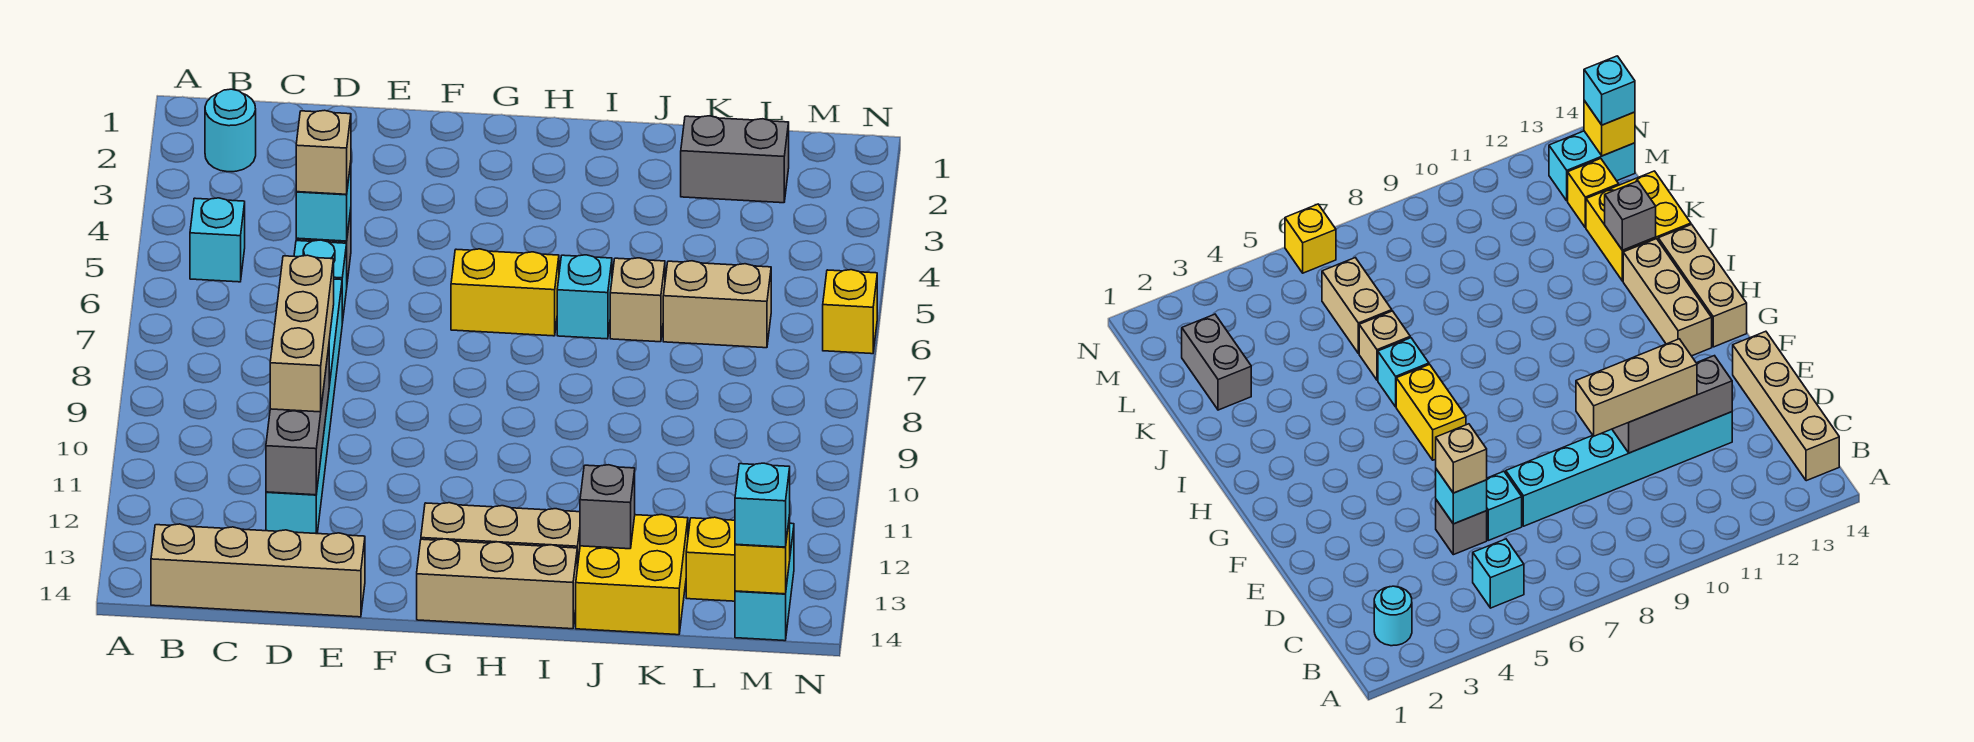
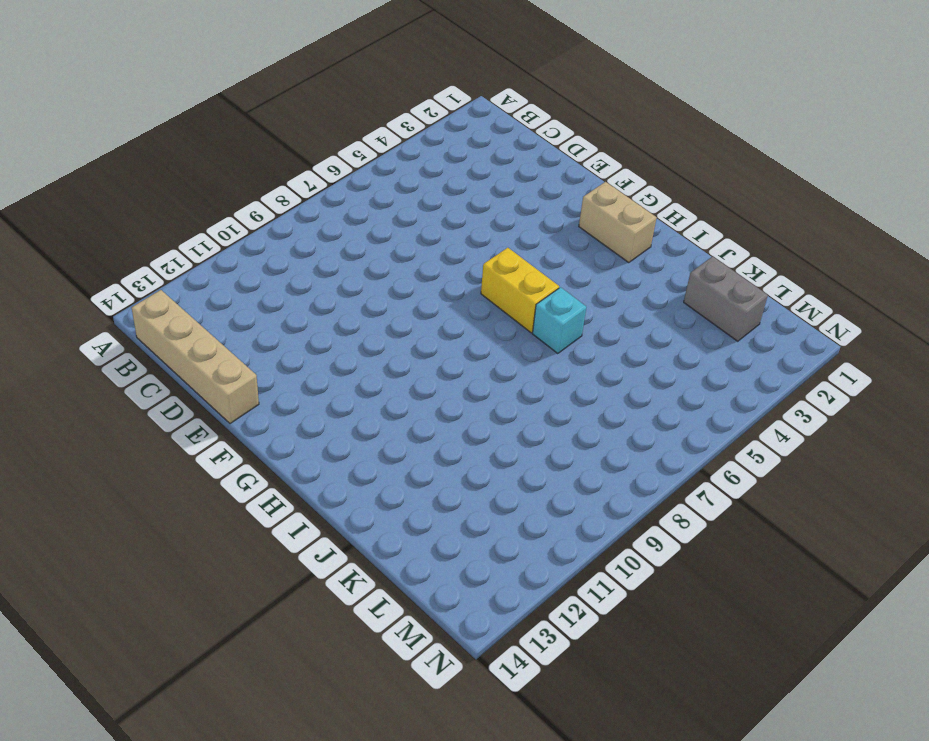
tan 1x2 brick [579,182,657,263] -> tan 1x2 brick moved to [663,261,771,348]
none -> cyan 1x1 round brick [205,89,256,172]
none -> cyan 1x1 brick [190,198,245,282]
none -> grey 1x1 brick [1436,500,1487,555]

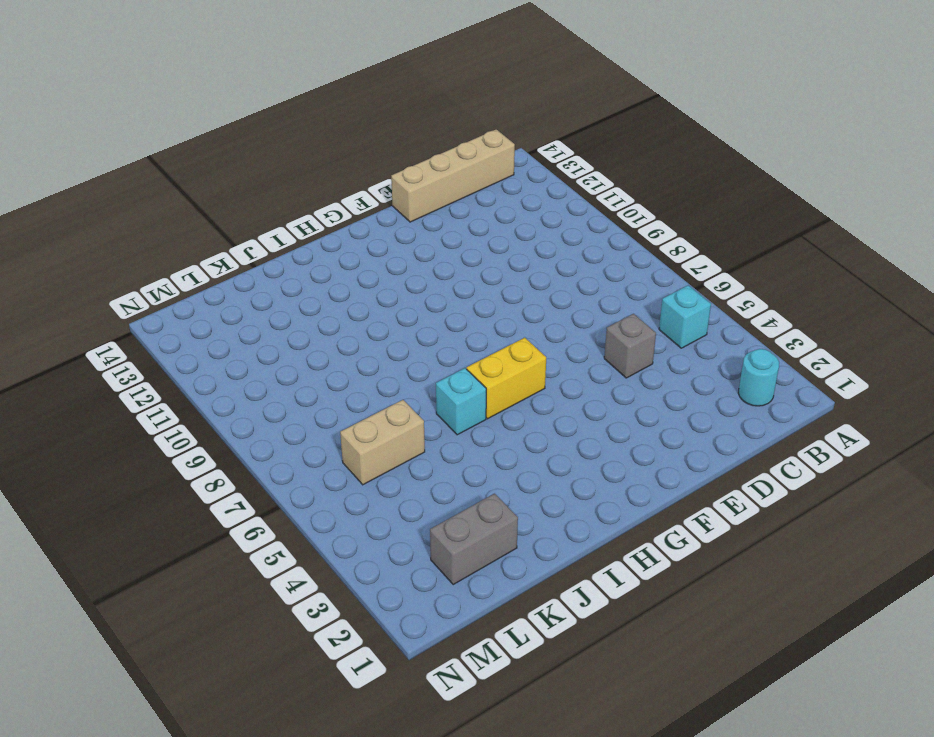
none -> cyan 1x1 brick [294,240,347,323]
none -> cyan 1x6 brick [266,279,342,534]
none -> tan 1x3 brick [421,503,580,568]

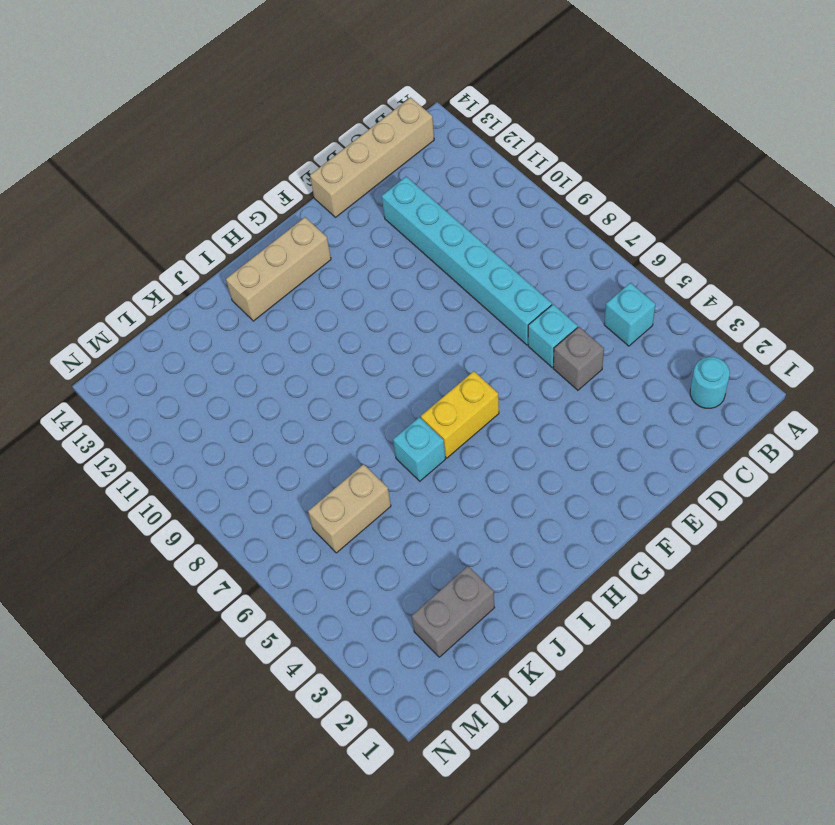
none -> tan 1x3 brick [417,539,577,629]
none -> tan 1x1 brick [610,258,665,342]
none -> yellow 2x2 brick [576,514,688,635]

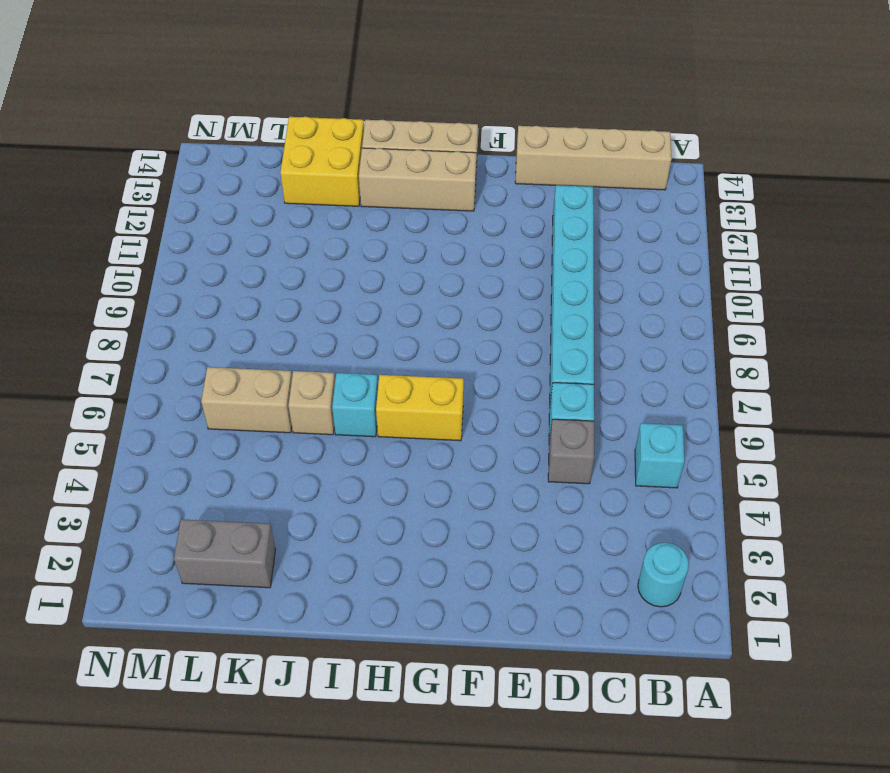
none -> yellow 1x1 brick [686,517,735,601]
none -> cyan 1x2 brick [735,523,794,641]
none -> yellow 1x1 brick [823,270,877,354]

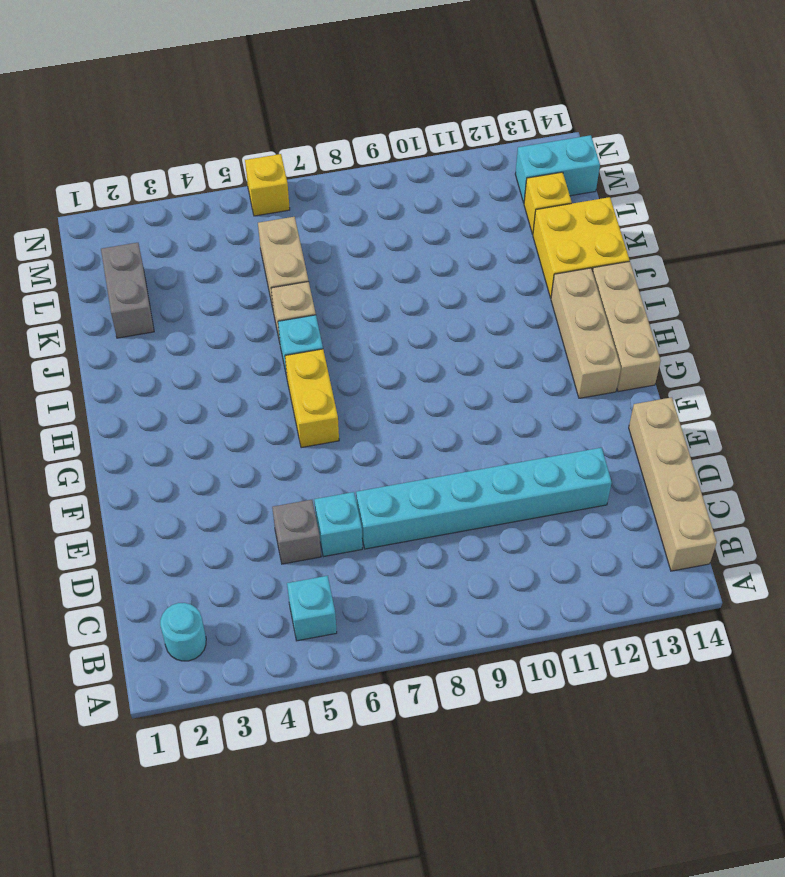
none -> cyan 1x1 brick [296,163,351,241]
none -> grey 1x3 brick [266,347,329,495]
none -> grey 1x1 brick [580,465,635,549]

